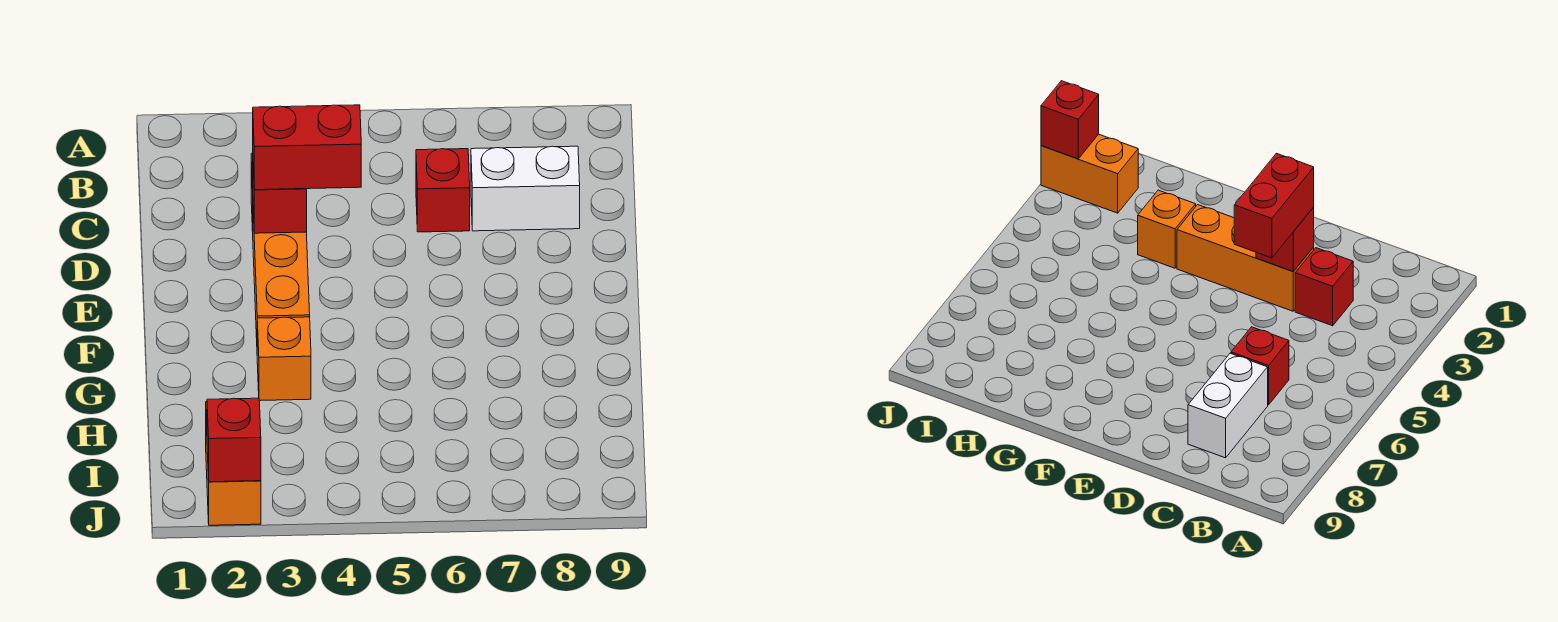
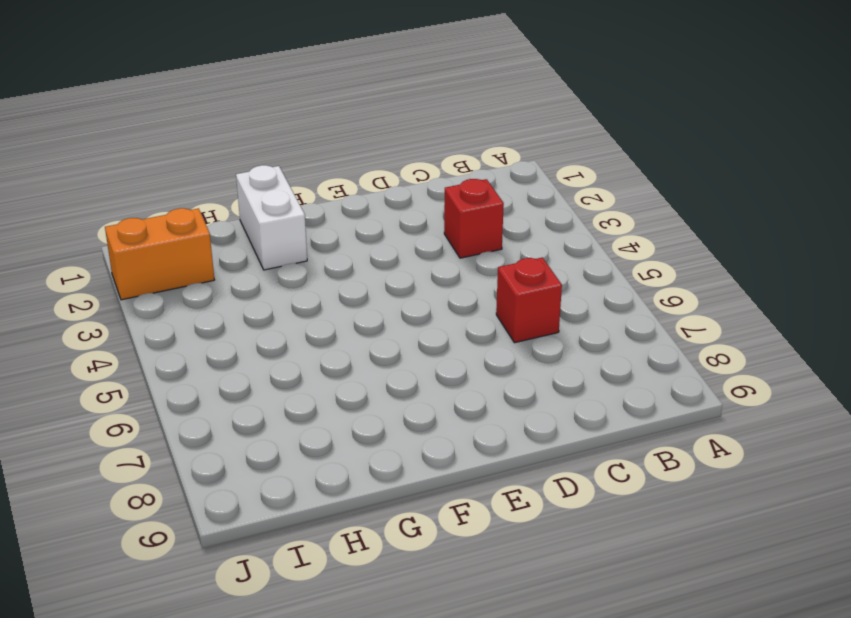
white 1x2 brick [236,165,307,270] -> white 1x2 brick moved to [471,146,580,231]
none -> orange 1x3 brick [253,215,310,338]
none -> orange 1x1 brick [257,317,311,401]

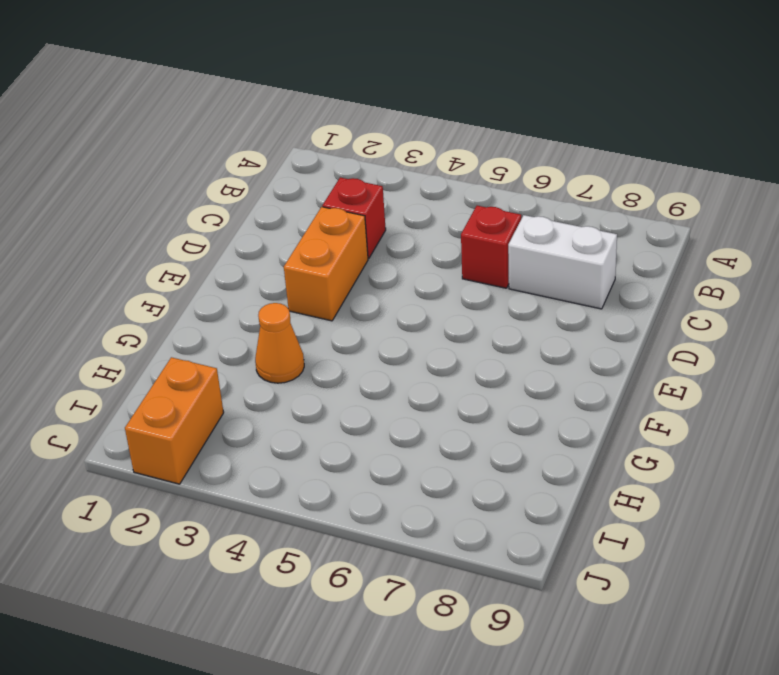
orange 1x2 brick [284,207,368,321] -> orange 1x3 brick [253,215,310,338]
orange 1x1 cone [255,303,304,383] -> orange 1x1 brick [257,317,311,401]
none -> red 1x1 brick [253,171,307,233]
none -> red 1x1 brick [207,398,261,482]

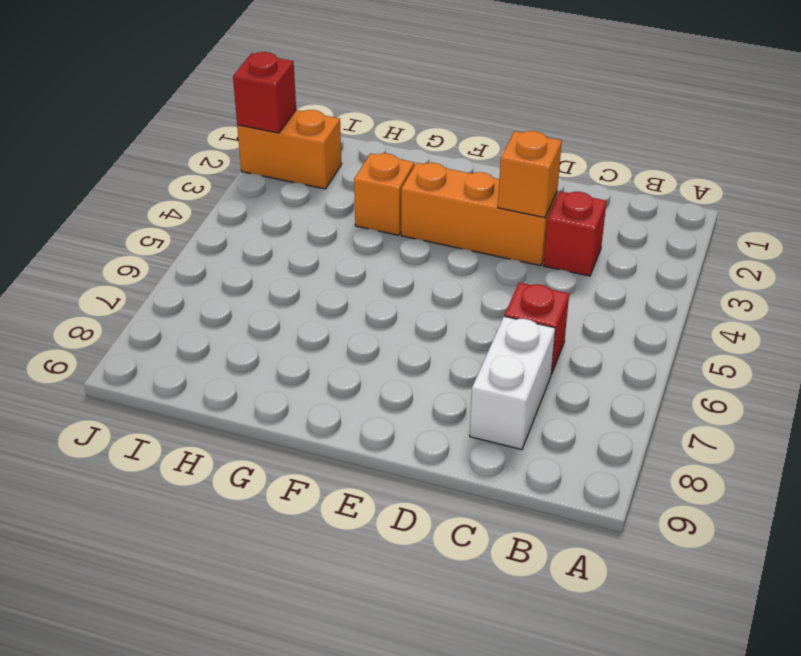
orange 1x1 brick [498,131,562,218] -> red 1x1 brick [253,171,307,233]
none -> red 1x2 brick [253,105,361,190]

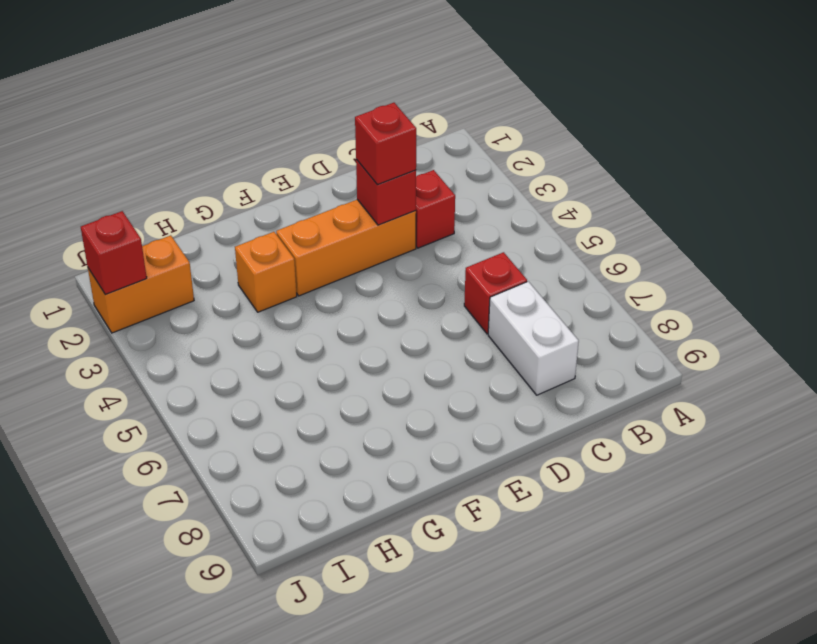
red 1x1 brick [355,103,416,185] -> red 1x2 brick [253,105,361,190]

